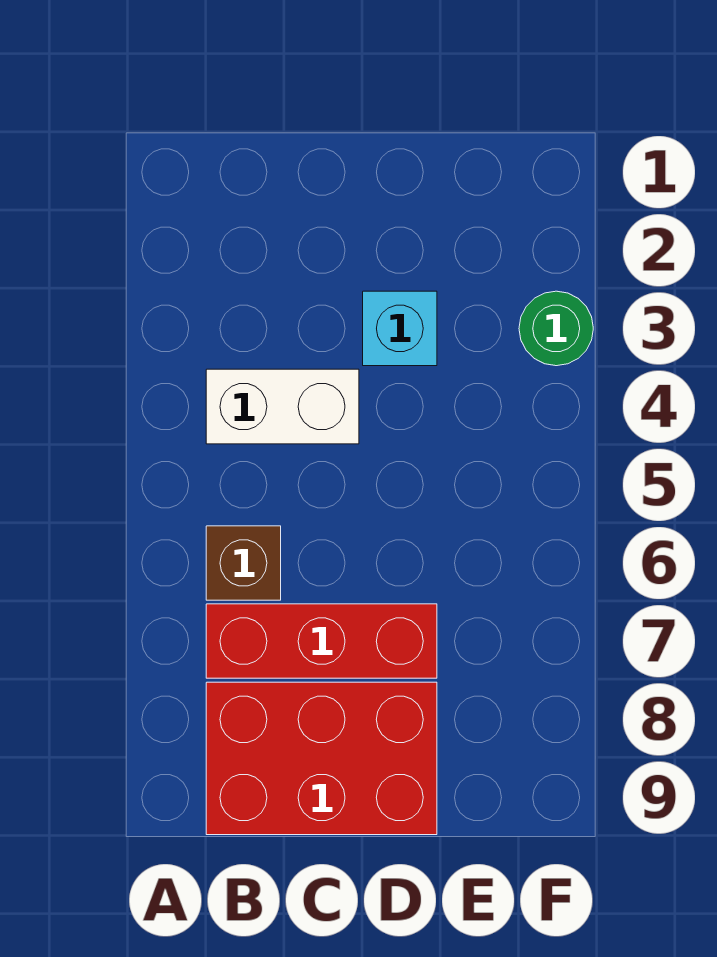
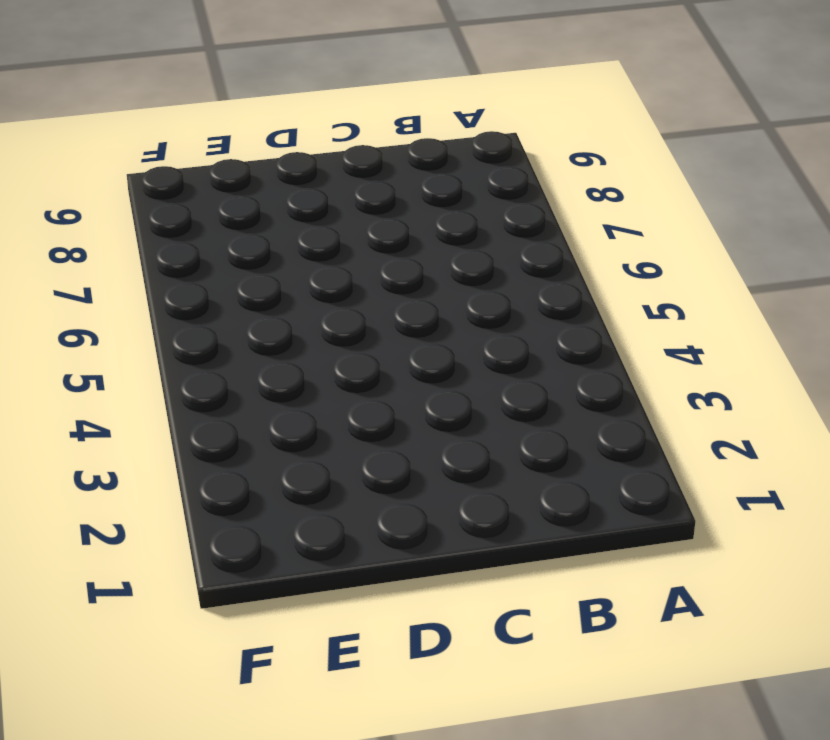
none -> white 1x2 brick [206,369,359,444]
none -> brown 1x1 brick [206,526,281,600]

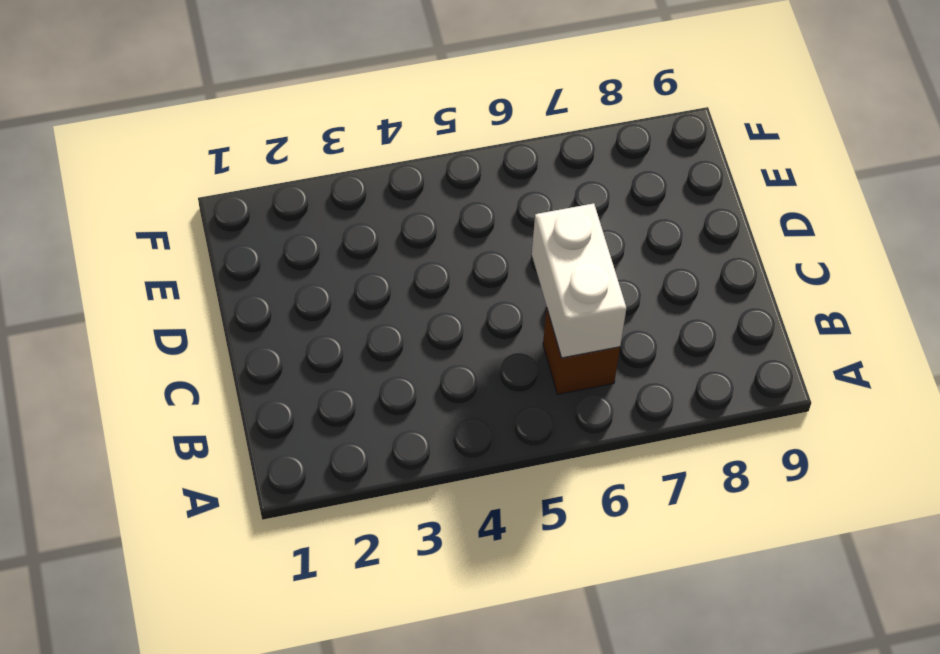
white 1x2 brick [532,204,626,358] -> white 1x2 brick moved to [206,369,359,444]
none -> red 1x3 brick [206,604,437,678]
none -> red 2x3 brick [206,682,437,835]

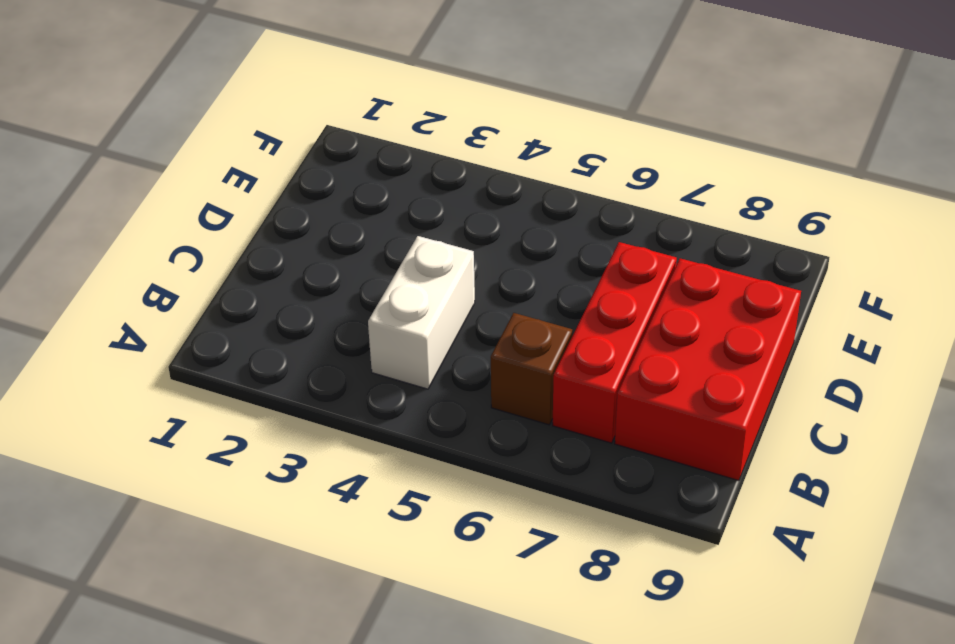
none -> cyan 1x1 brick [363,291,437,366]
none -> green 1x1 round brick [519,291,593,366]

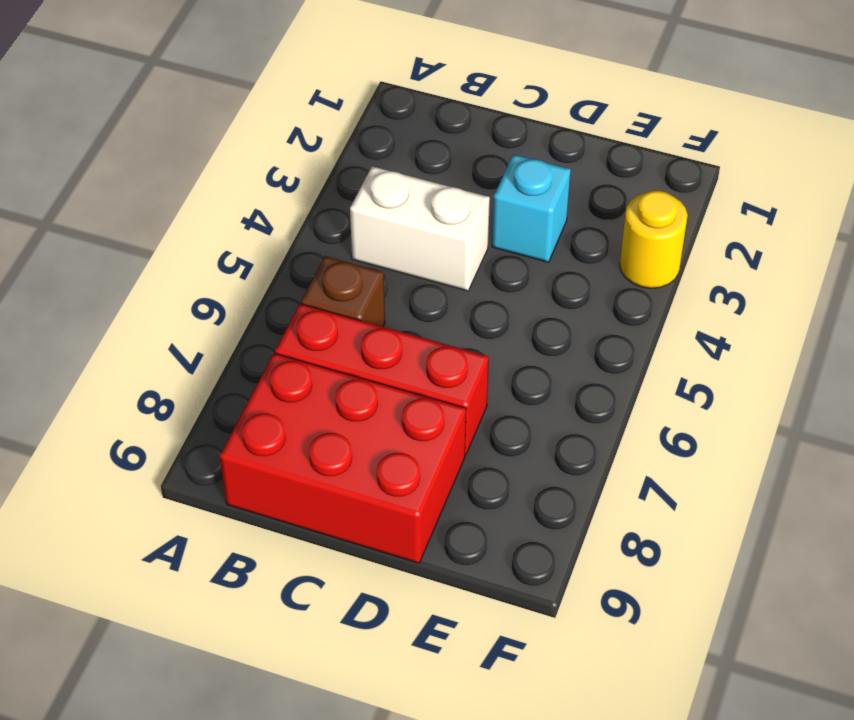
yellow 1x1 round brick [620,191,688,288] -> green 1x1 round brick [519,291,593,366]

